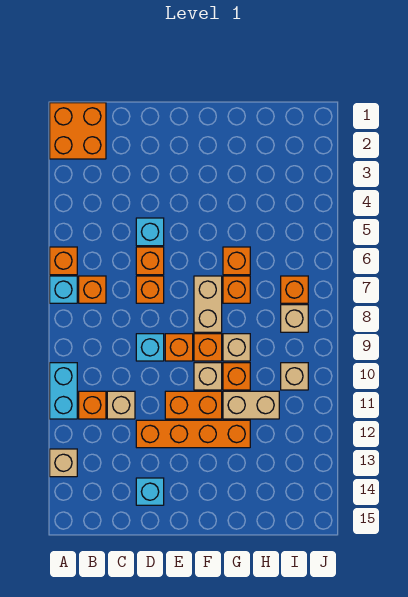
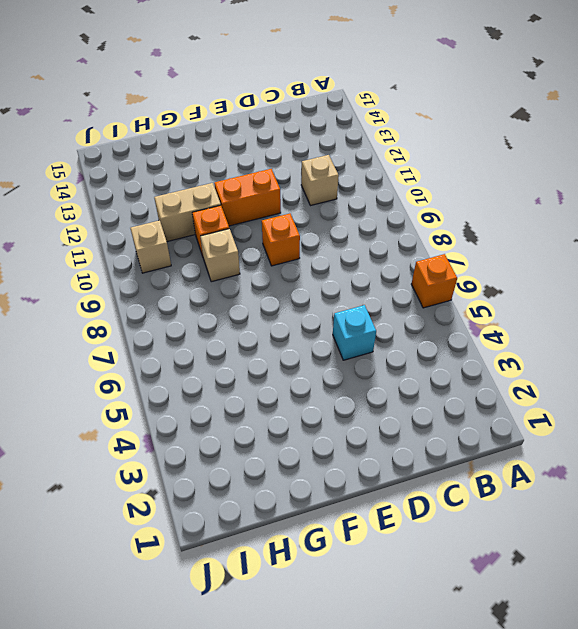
none -> orange 2x2 brick [50,103,106,159]
none -> cyan 1x1 brick [50,276,77,303]
none -> cyan 1x2 brick [50,363,77,419]

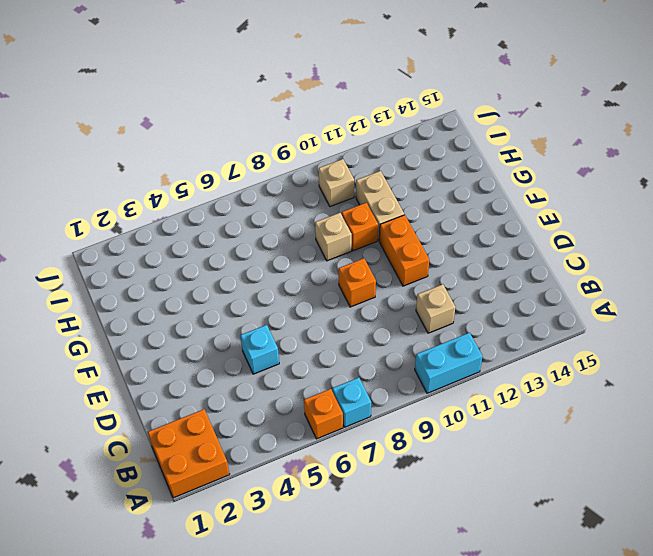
none -> tan 1x1 brick [50,449,77,477]
none -> orange 1x1 brick [79,276,106,303]
none -> orange 1x1 brick [79,391,106,419]

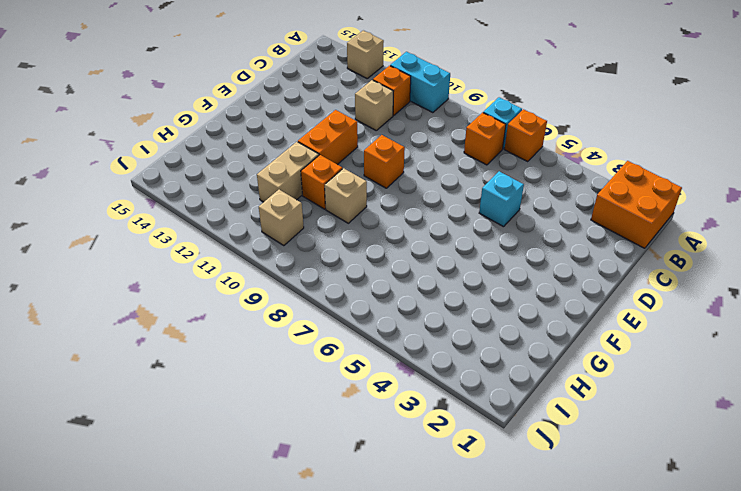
none -> orange 1x1 brick [136,247,164,275]
none -> orange 1x1 brick [136,276,164,303]
none -> cyan 1x1 brick [136,334,164,361]

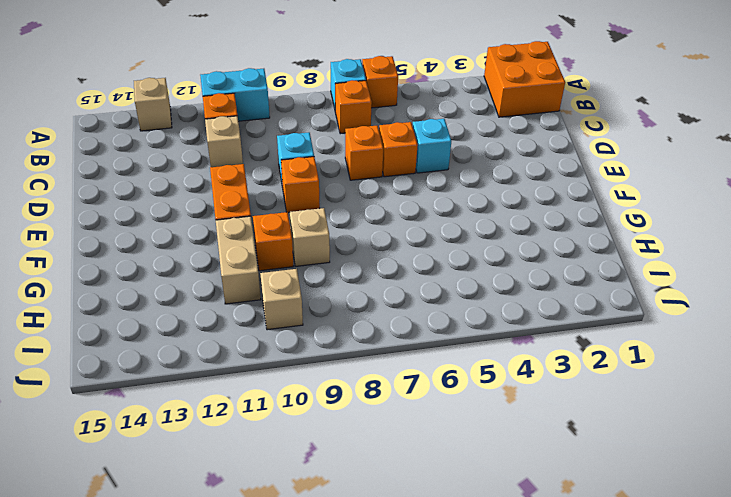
none -> orange 1x4 brick [136,420,250,448]
none -> cyan 1x1 brick [136,478,164,505]
none -> tan 1x2 brick [194,276,222,332]

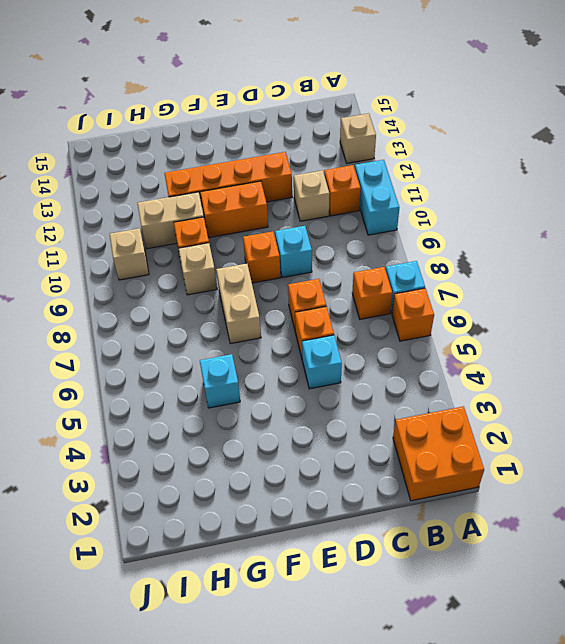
cyan 1x1 brick [200,354,240,408] -> cyan 1x1 brick moved to [136,478,164,505]
none -> orange 1x1 brick [194,334,222,361]
none -> tan 1x1 brick [194,363,222,390]
none -> orange 1x1 brick [223,247,250,275]

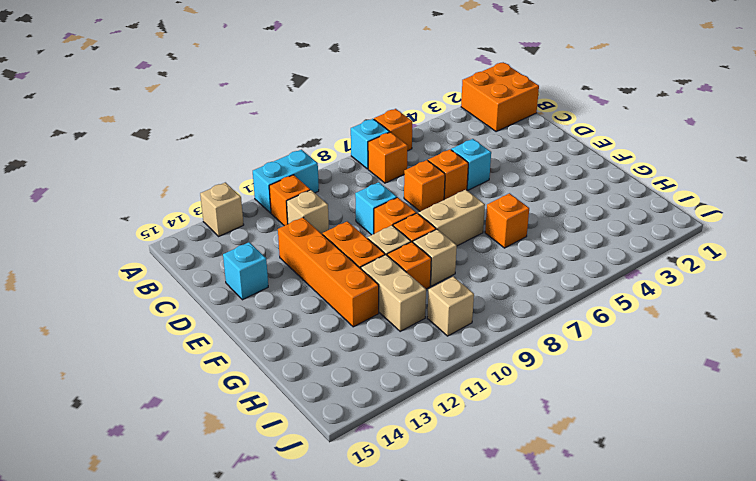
none -> orange 1x1 brick [223,276,250,303]
none -> orange 1x1 brick [281,276,308,303]
none -> tan 1x1 brick [281,305,308,332]

